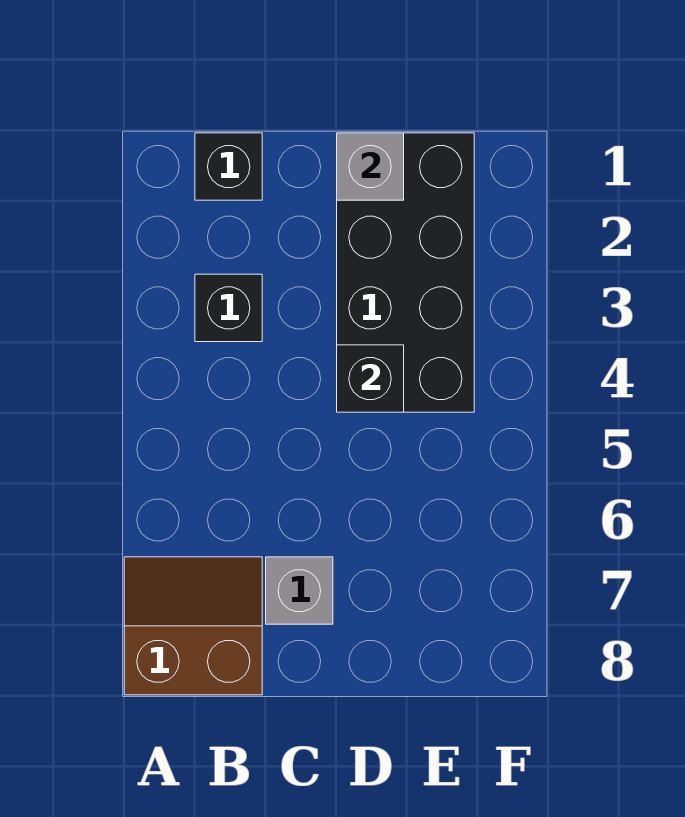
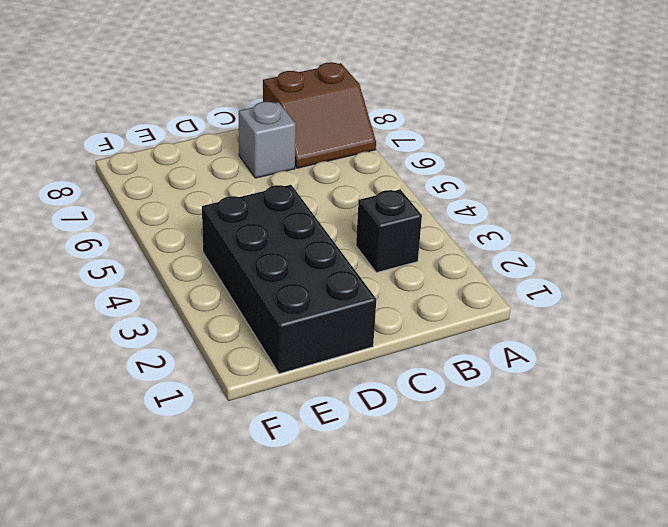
none -> black 1x1 brick [195,133,262,200]
none -> grey 1x1 brick [337,133,404,200]

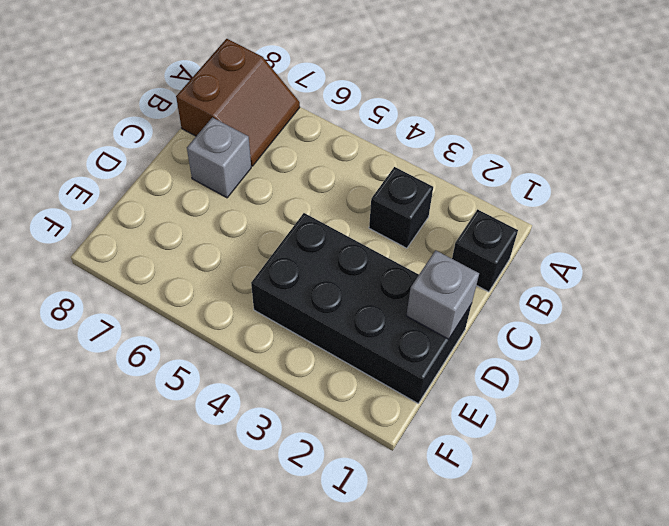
none -> black 1x1 brick [337,345,404,412]

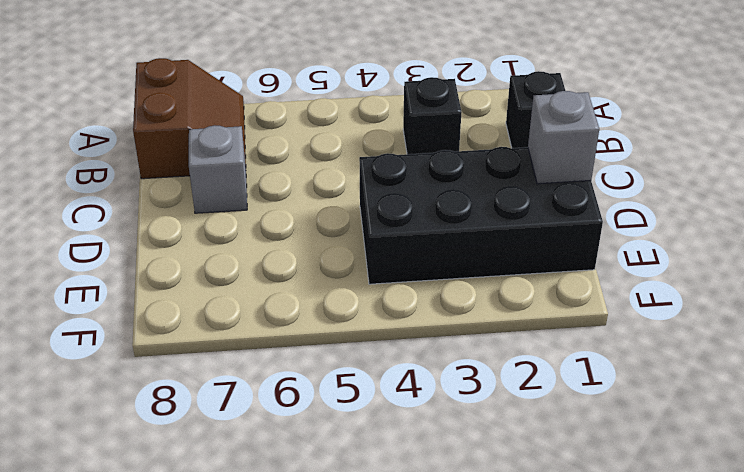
none -> black 1x1 brick [337,345,404,412]

